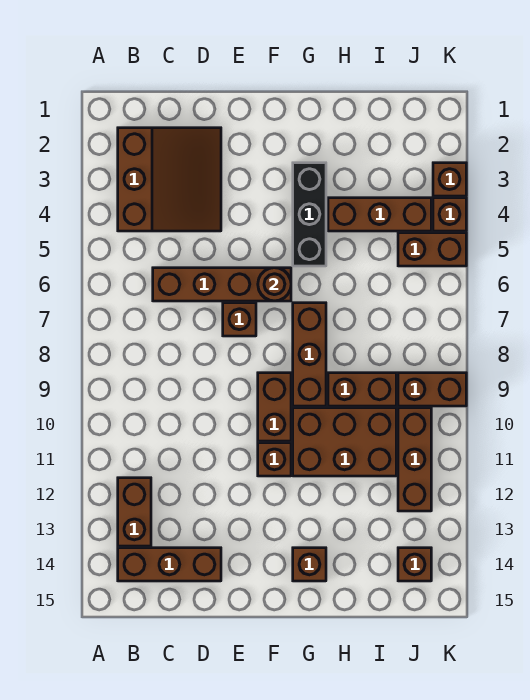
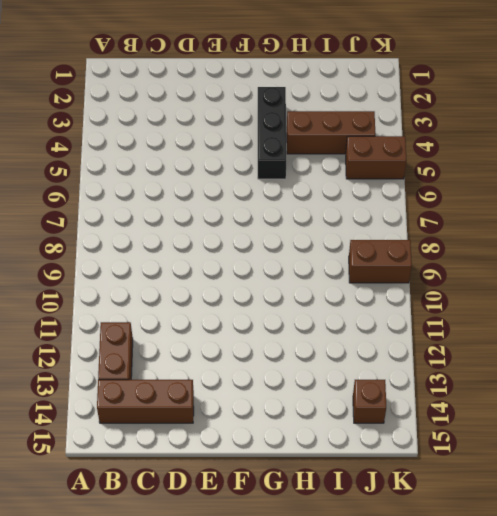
none -> brown 3x3 slope [118,128,221,231]
none -> brown 1x4 brick [153,268,291,301]
none -> brown 1x1 brick [223,303,256,336]

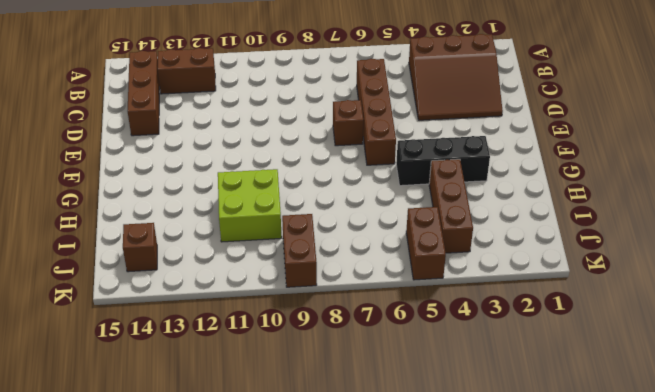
lime 2x2 brick [218,169,282,242] -> brown 2x3 brick [293,408,396,476]
none -> brown 1x2 brick [258,373,291,441]
none -> brown 1x1 brick [258,443,291,476]
none -> brown 1x3 brick [293,303,326,406]

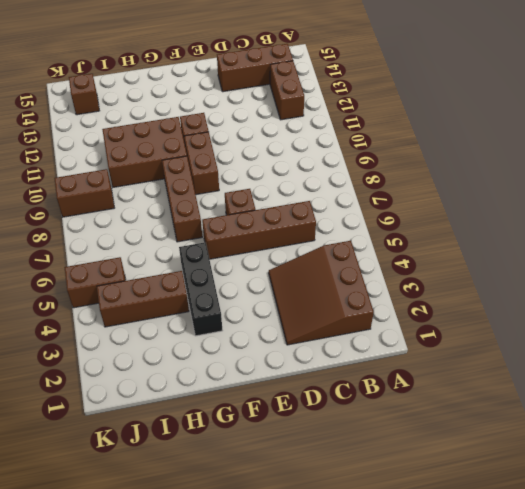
none -> brown 1x1 brick [293,548,326,581]
none -> brown 1x2 brick [328,373,396,406]
none -> brown 1x3 brick [398,408,431,511]

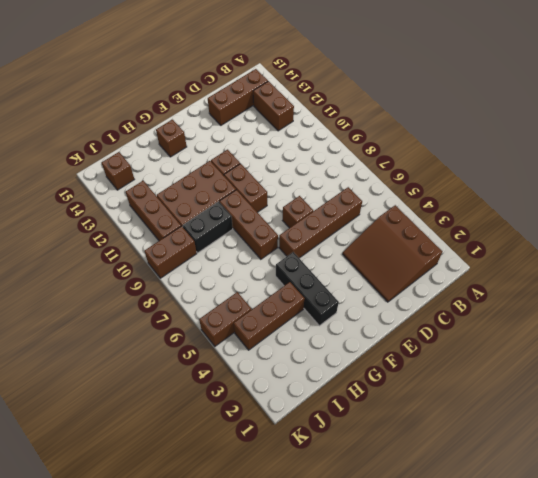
black 1x2 brick [183,202,233,253] -> brown 1x2 brick [328,373,396,406]
none -> brown 1x1 brick [433,163,466,196]
none -> brown 1x1 brick [433,198,466,231]
none -> brown 1x1 round brick [258,268,291,301]

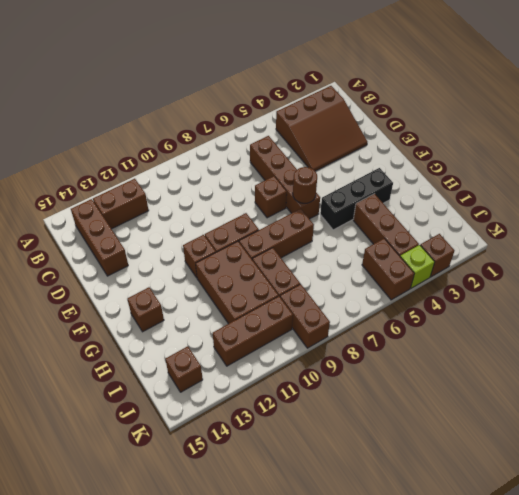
lime 1x1 brick [400,245,435,288] -> brown 1x1 brick [433,198,466,231]

